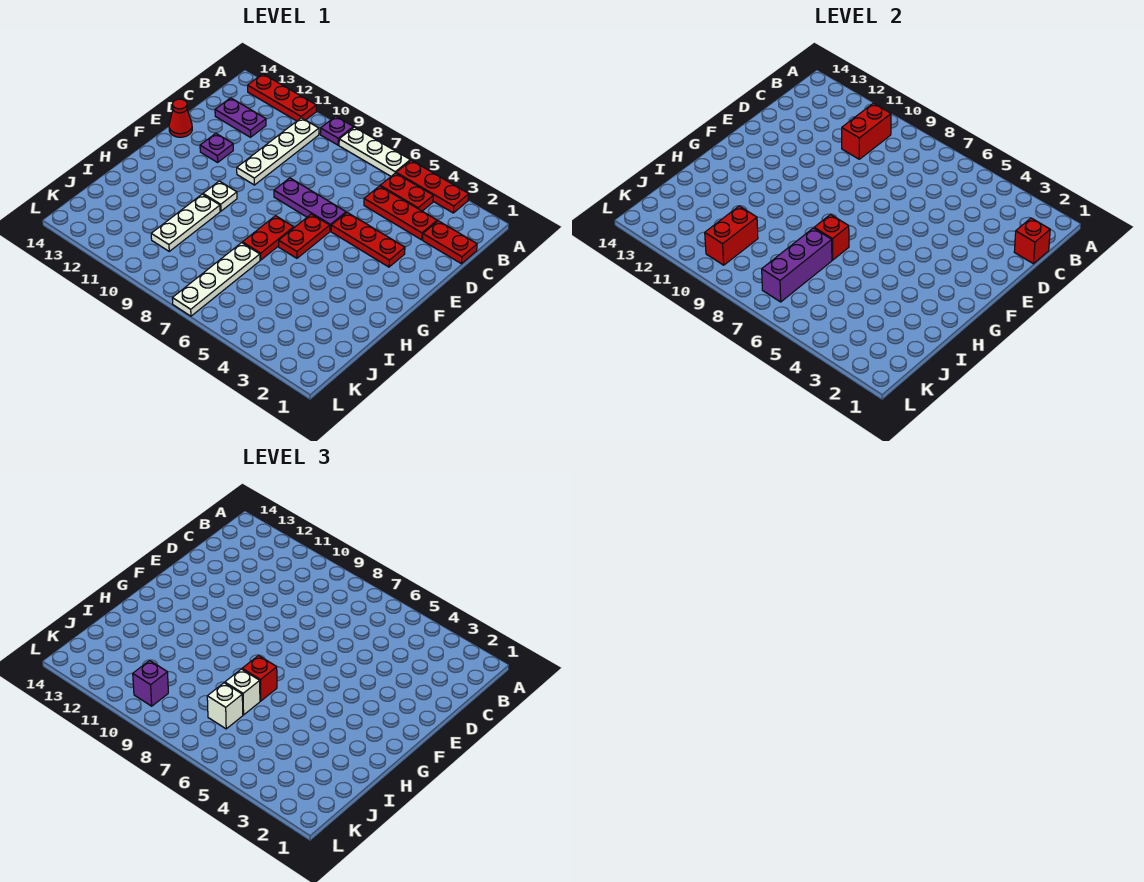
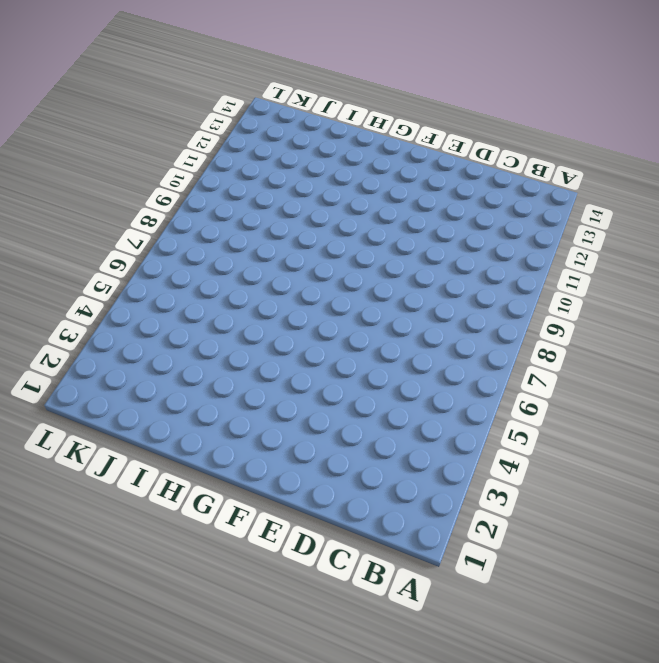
none -> red 1x3 plate [396,160,469,213]
none -> white 1x3 plate [339,127,410,176]
none -> purple 1x1 plate [320,116,353,145]

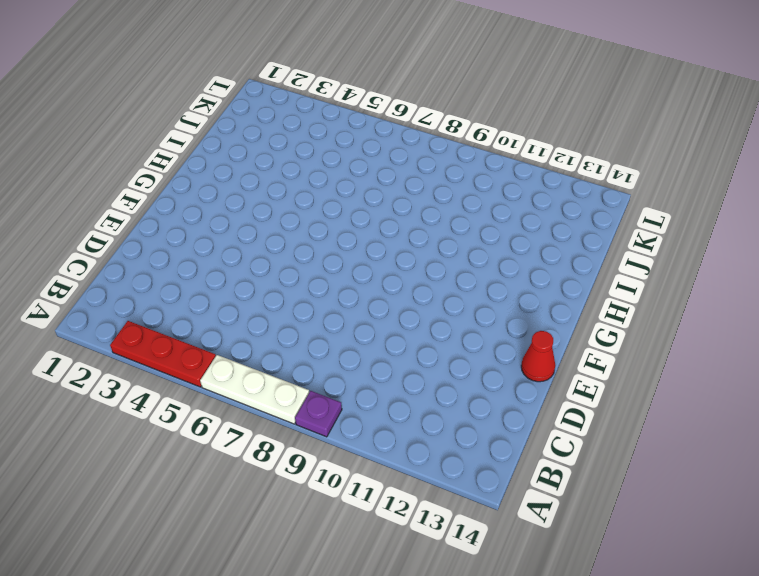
none -> red 1x3 plate [248,74,316,121]
none -> red 1x2 plate [380,173,433,211]
none -> white 1x4 plate [237,118,319,185]

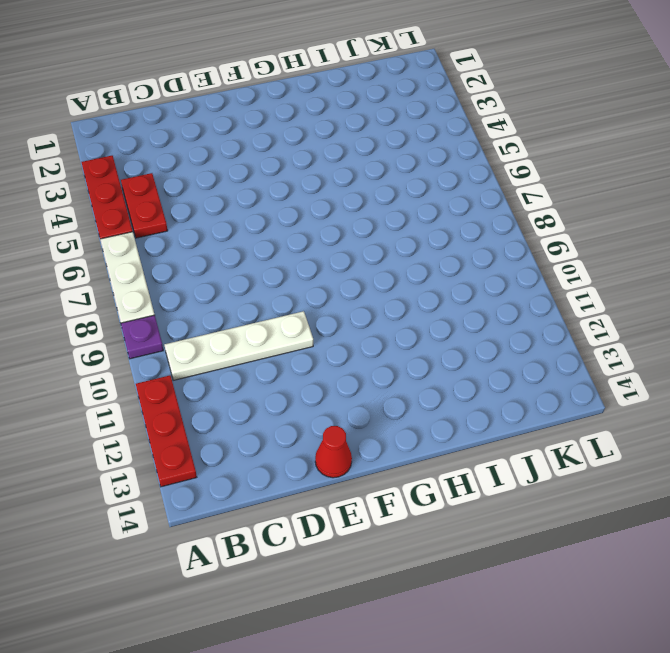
none -> red 1x2 plate [423,221,477,264]
none -> red 1x3 plate [364,186,437,240]
none -> purple 1x2 plate [215,98,266,137]

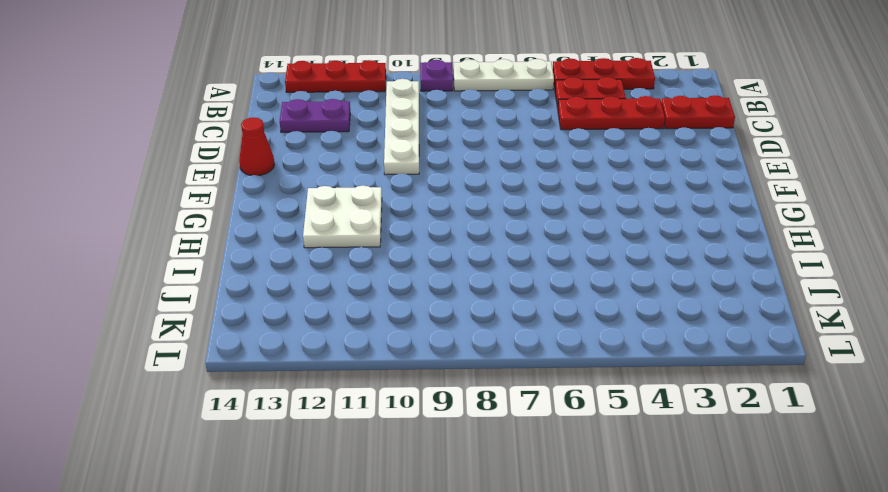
white 2x2 plate [303,186,382,248] -> none
none -> red 1x3 plate [331,213,405,267]
none -> purple 1x3 plate [274,178,346,231]
none -> purple 1x1 plate [200,133,233,162]

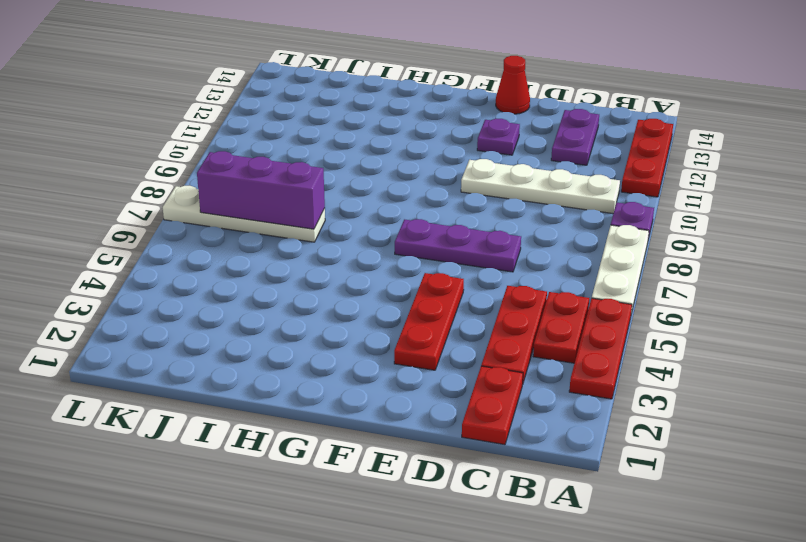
purple 1x3 plate [395,219,521,272] -> purple 1x3 plate turned to [274,178,346,231]
none -> red 1x2 plate [279,214,330,258]
none -> red 1x2 plate [242,216,294,260]
none -> white 1x1 plate [203,181,237,211]

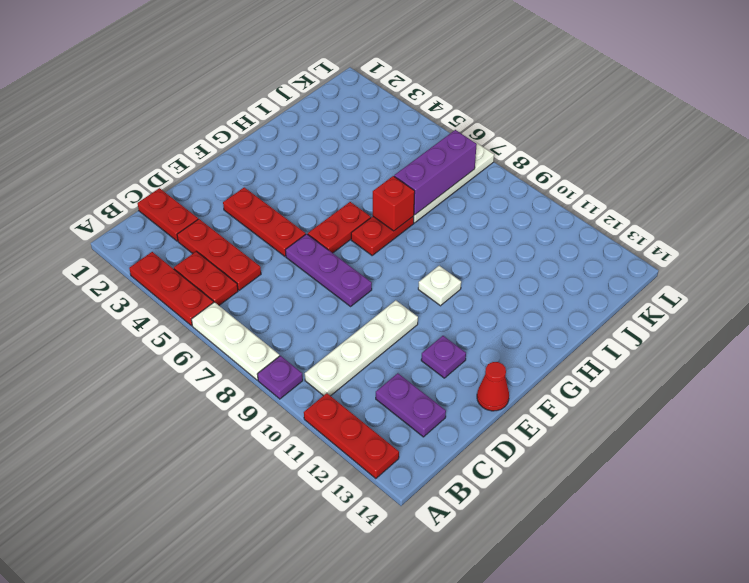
none -> white 1x3 plate [151,194,220,251]
none -> red 1x2 brick [842,103,891,159]
none -> red 1x1 brick [1014,218,1050,264]

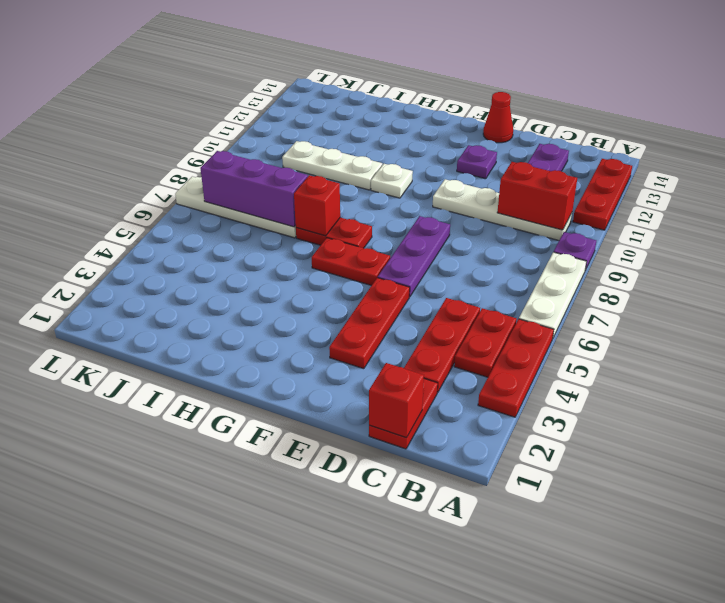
none -> red 1x2 brick [705,206,758,265]
none -> red 1x1 brick [242,656,277,701]
none -> white 1x1 brick [225,669,260,715]

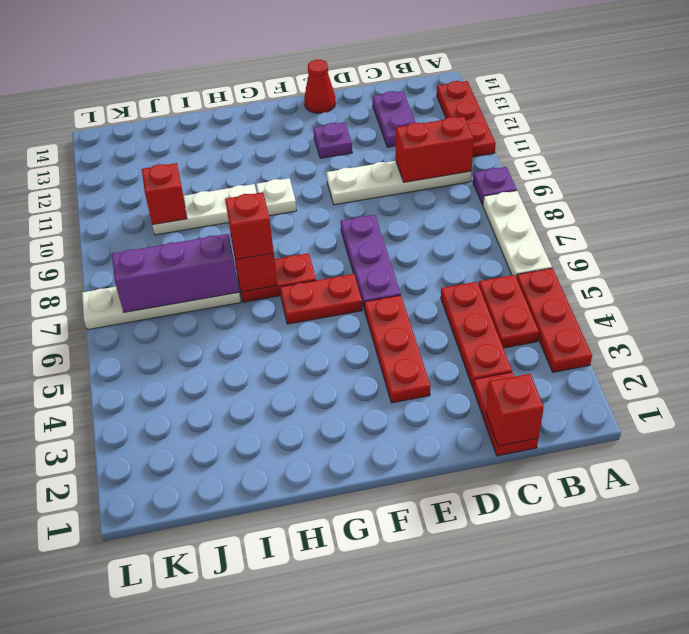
red 1x1 brick [142,163,187,225] -> red 1x2 brick [705,206,758,265]
none -> white 1x1 brick [225,669,260,715]
none -> white 1x1 brick [207,683,243,729]
none -> purple 1x1 brick [133,661,168,706]

